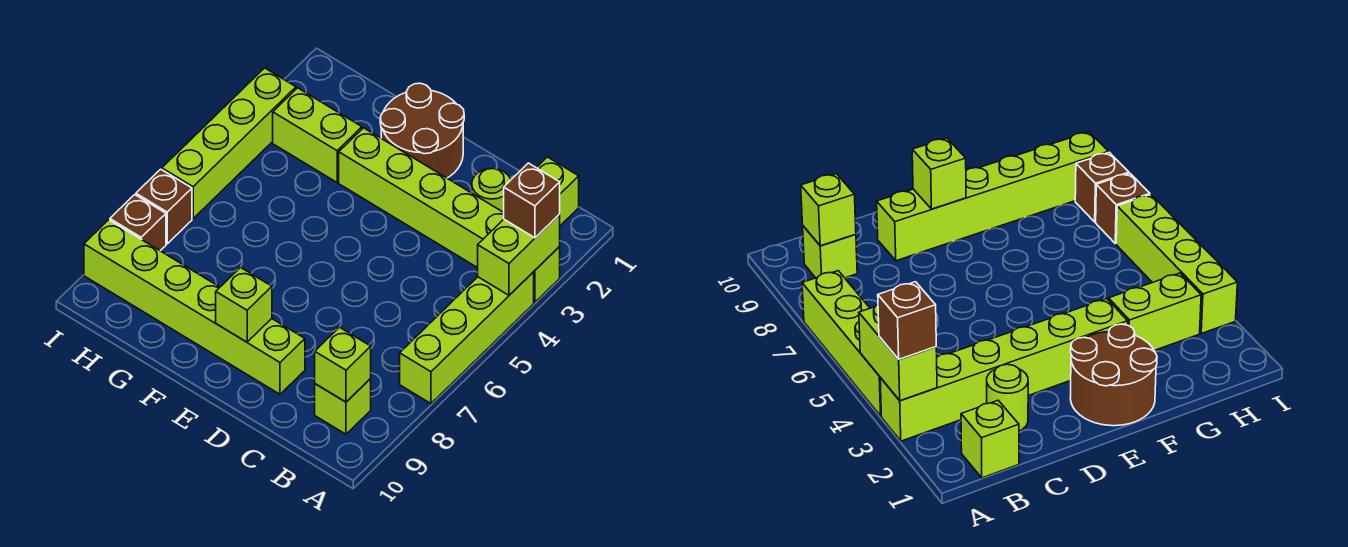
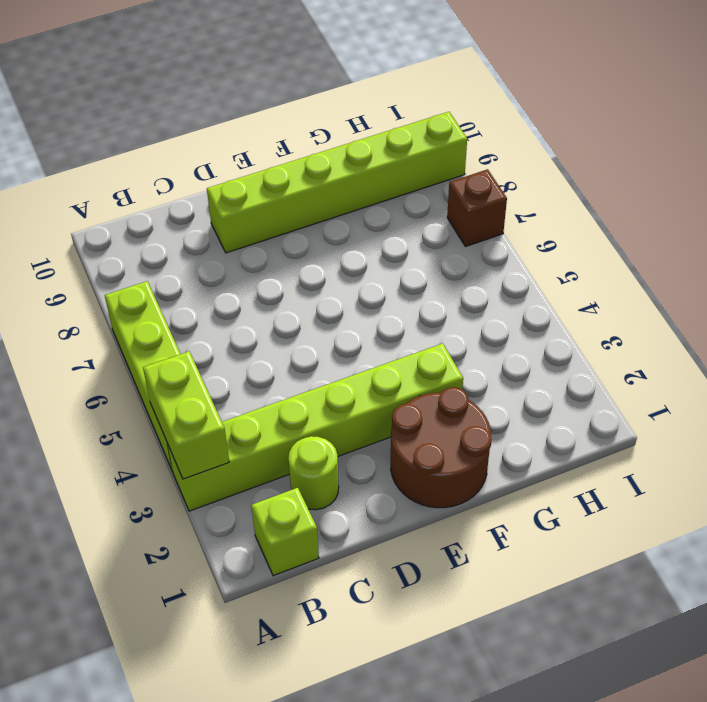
none -> lime 1x1 brick [315,379,371,434]
none -> lime 1x2 brick [273,88,362,182]
none -> lime 1x4 brick [162,68,296,218]

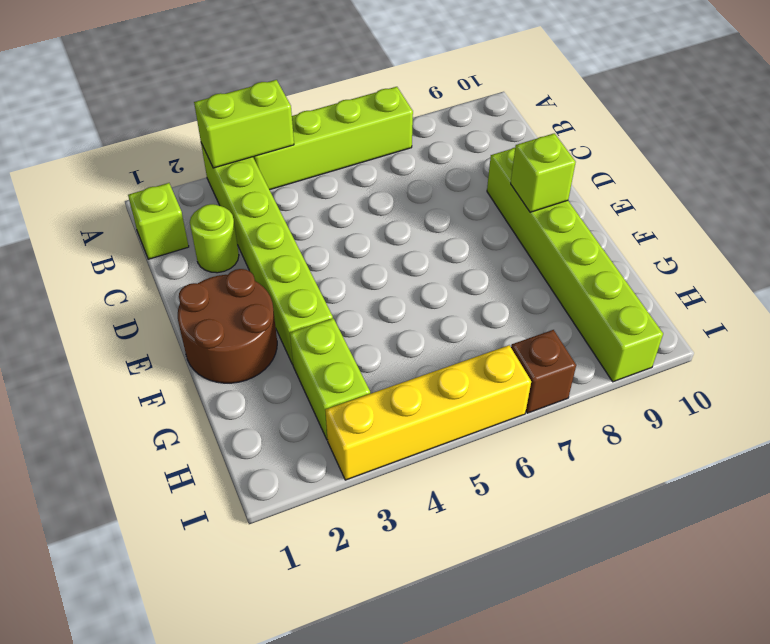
yellow 1x4 brick [325,345,531,480] -> lime 1x4 brick [162,68,296,218]
none -> lime 1x1 brick [315,379,371,434]
none -> brown 1x1 brick [110,195,166,251]
none -> lime 1x1 brick [315,327,371,402]

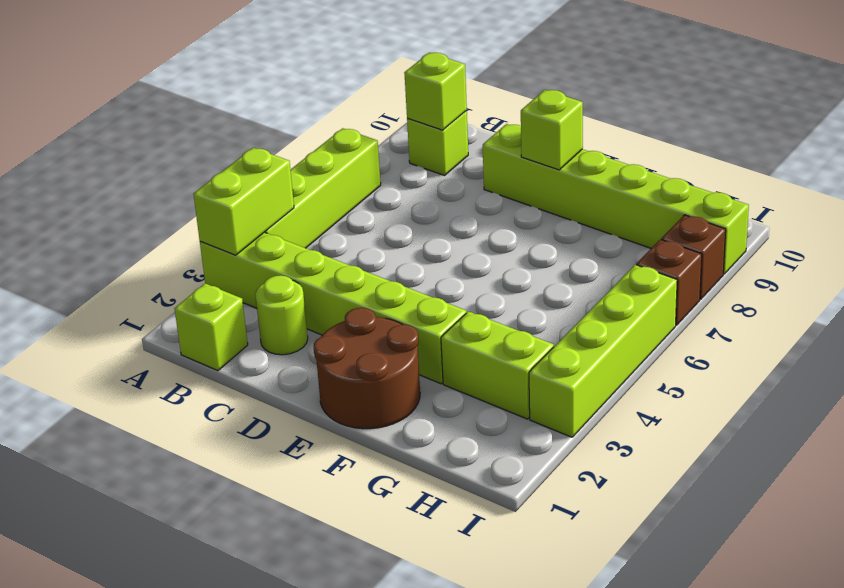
none -> brown 1x1 brick [504,163,560,238]

